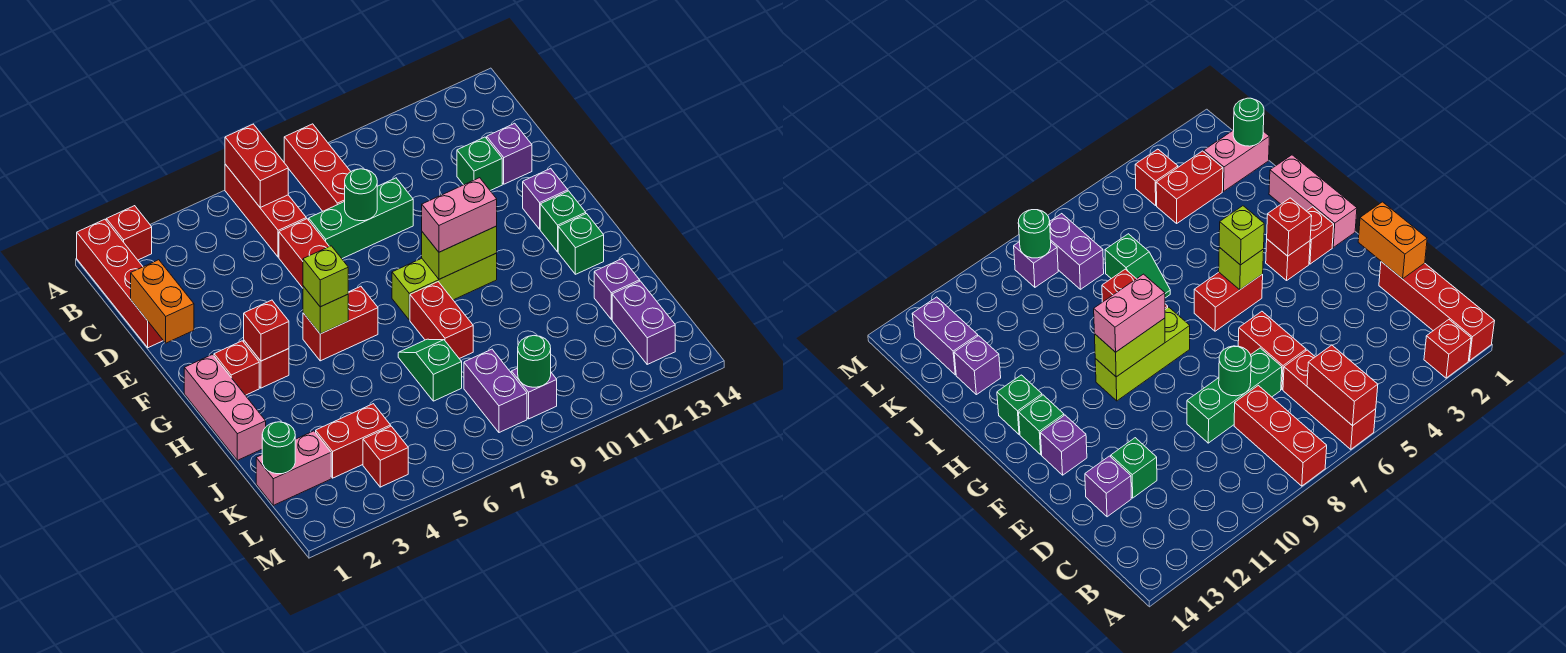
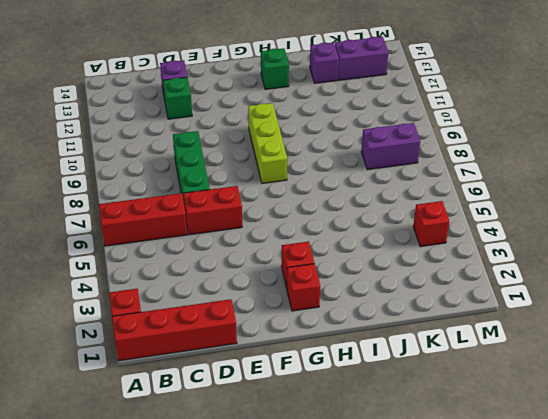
none -> red 1x3 brick [284,124,351,211]
none -> purple 1x1 brick [523,168,568,229]
none -> pink 1x3 brick [184,354,266,460]
none -> red 1x2 brick [303,286,378,361]

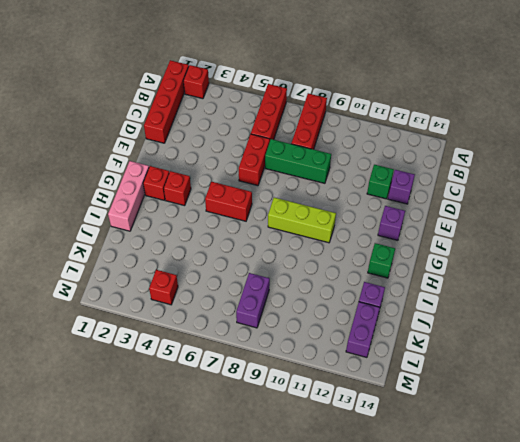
none -> green 1x1 brick [540,191,586,252]
none -> red 1x2 brick [410,282,473,359]
none -> green 1x2 slope [398,339,462,401]
none -> pink 1x2 brick [256,431,331,505]

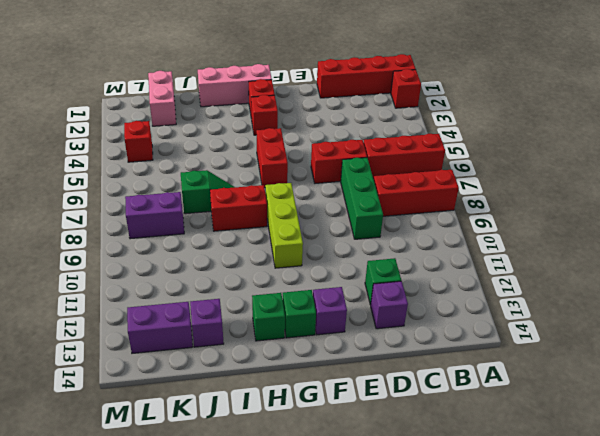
none -> red 1x2 brick [316,404,391,478]
none -> purple 1x1 brick [511,368,557,419]
none -> red 1x2 brick [225,124,288,207]
none -> orange 1x2 brick [131,260,194,343]

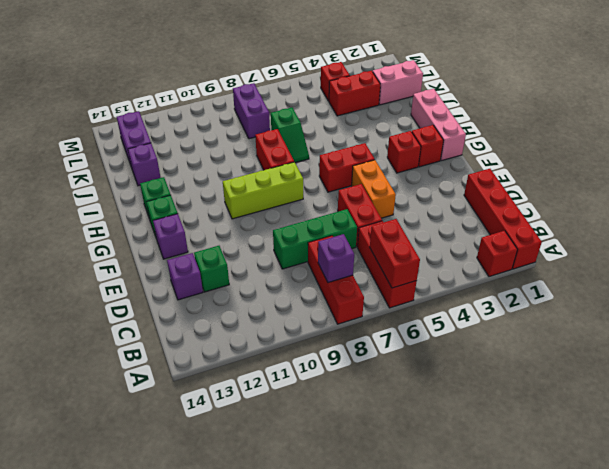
purple 1x1 brick [318,234,354,283] -> purple 1x1 brick moved to [511,368,557,419]
orange 1x2 brick [352,160,396,218] -> orange 1x2 brick moved to [131,260,194,343]
none -> green 1x1 round brick [345,169,377,221]
none -> red 1x1 brick [244,300,289,361]
none -> lime 1x1 brick [303,286,348,334]
none -> lime 1x2 brick [422,226,497,279]

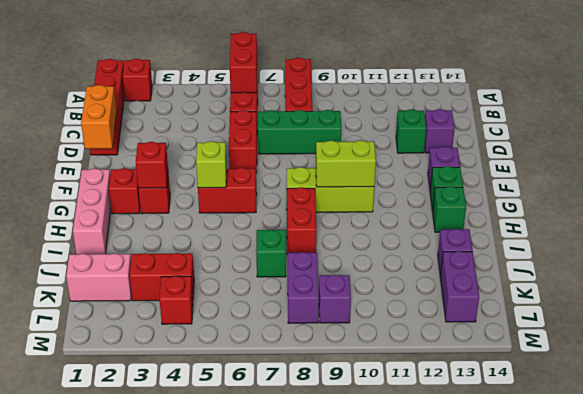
none -> green 1x1 round brick [345,169,377,221]
none -> green 1x1 round brick [262,422,295,474]
none -> green 1x1 round brick [518,336,551,387]
none -> lime 1x1 brick [303,246,348,307]

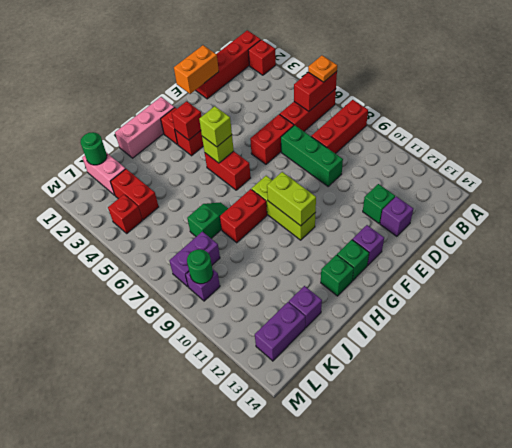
orange 1x1 plate [308,56,337,82] -> none
none -> green 1x1 round brick [345,169,377,221]
none -> pink 1x2 brick [422,178,497,252]

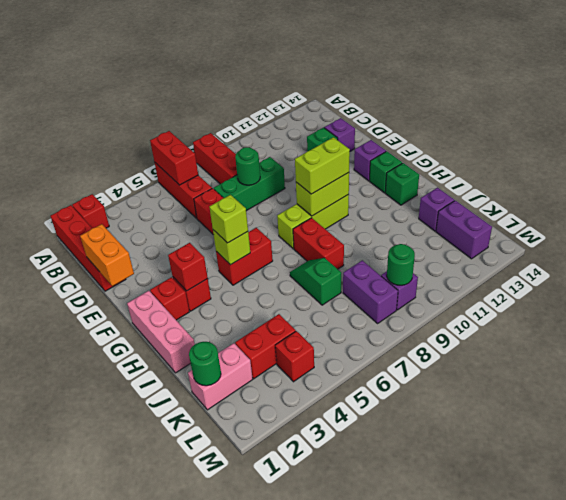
lime 1x2 brick [295,137,350,194] -> pink 1x2 brick [422,178,497,252]

